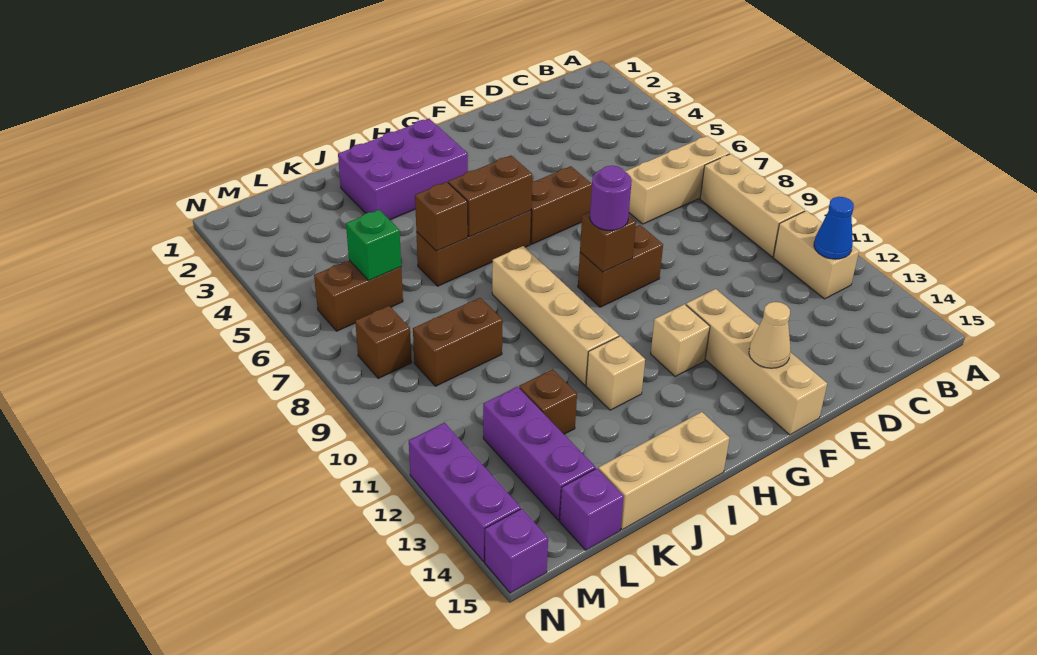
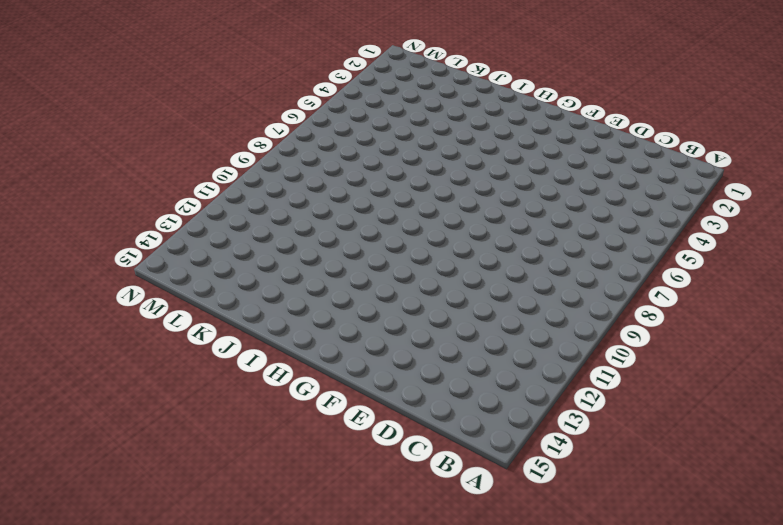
none -> tan 1x3 brick [625,136,730,224]
none -> tan 1x3 brick [700,154,805,257]
none -> tan 1x2 brick [773,211,859,299]

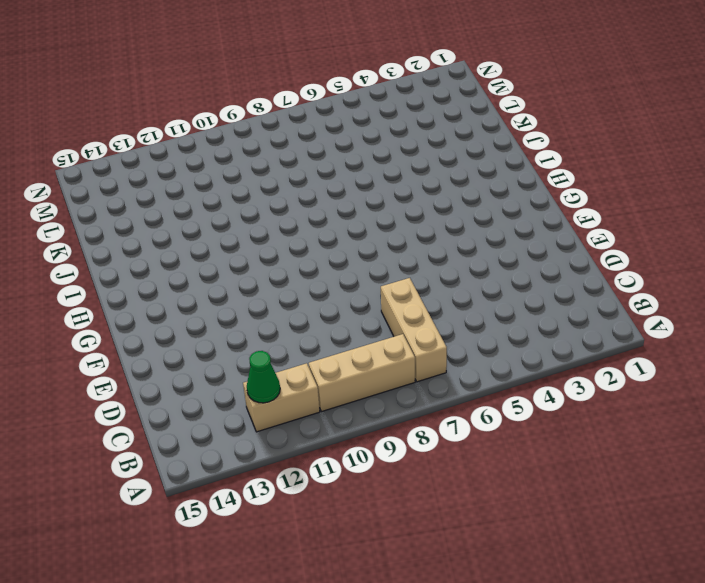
green 1x1 cone [247,351,280,403] -> blue 1x1 cone [814,197,854,259]
none -> brown 1x2 brick [530,166,592,244]
none -> brown 1x2 brick [578,225,663,307]
none -> tan 1x4 brick [686,289,827,435]

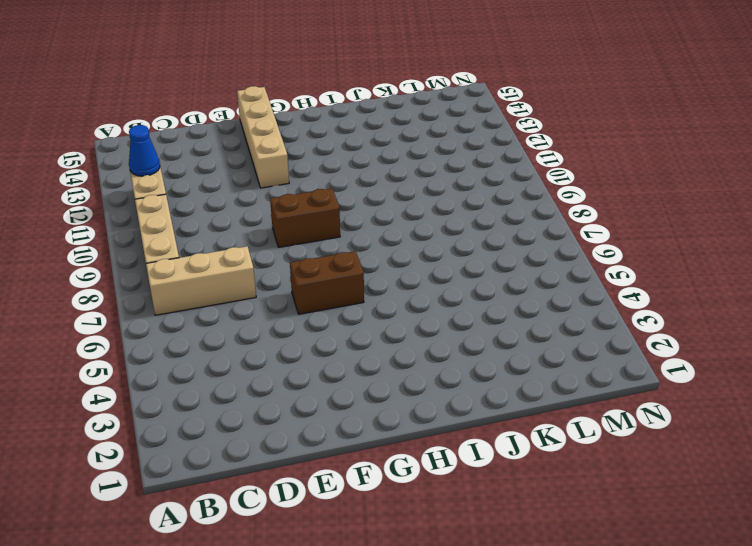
none -> tan 1x1 brick [651,304,710,377]
none -> purple 2x3 brick [338,119,468,220]
none -> brown 1x3 brick [416,210,531,286]

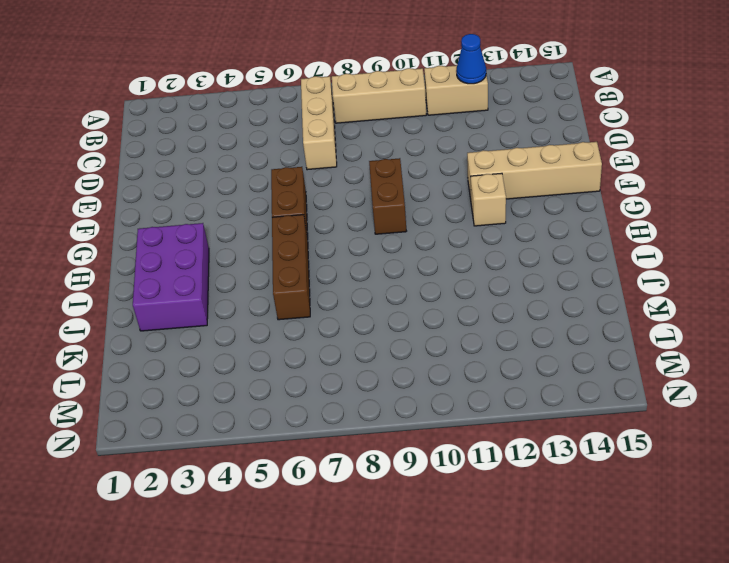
none -> tan 1x4 brick [492,246,619,385]
none -> tan 1x1 brick [586,336,645,410]
none -> tan 1x3 brick [598,412,729,530]

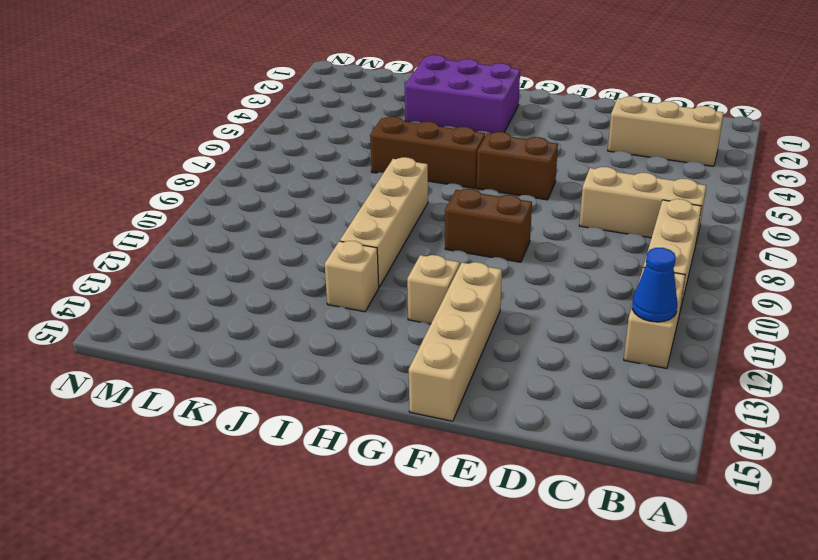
tan 1x3 brick [608,96,724,166] -> tan 1x3 brick moved to [598,412,729,530]
none -> brown 1x2 brick [413,298,503,386]
none -> brown 1x1 brick [519,369,577,434]
none -> brown 1x2 brick [314,260,403,331]

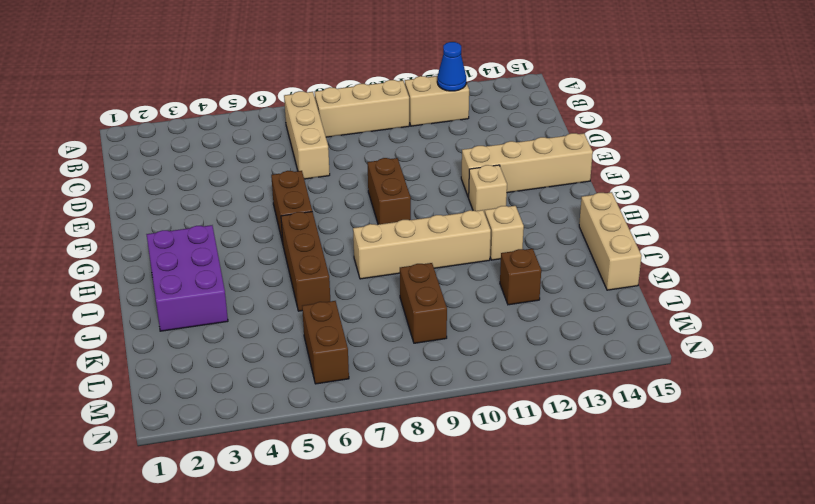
none -> purple 1x3 brick [483,387,595,520]
none -> purple 1x1 brick [560,468,624,550]
none -> brown 1x1 brick [355,306,412,378]

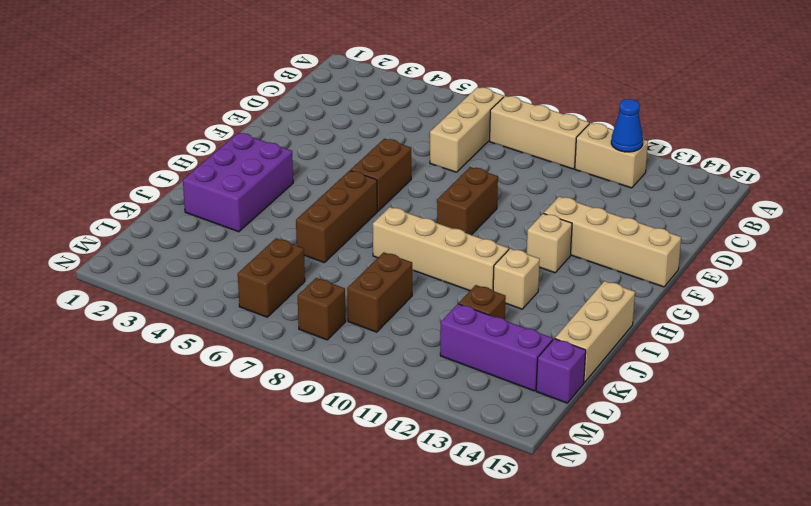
none -> purple 1x3 brick [409,423,521,561]
none -> purple 1x1 brick [485,509,548,593]
none -> tan 1x1 cone [749,302,791,368]

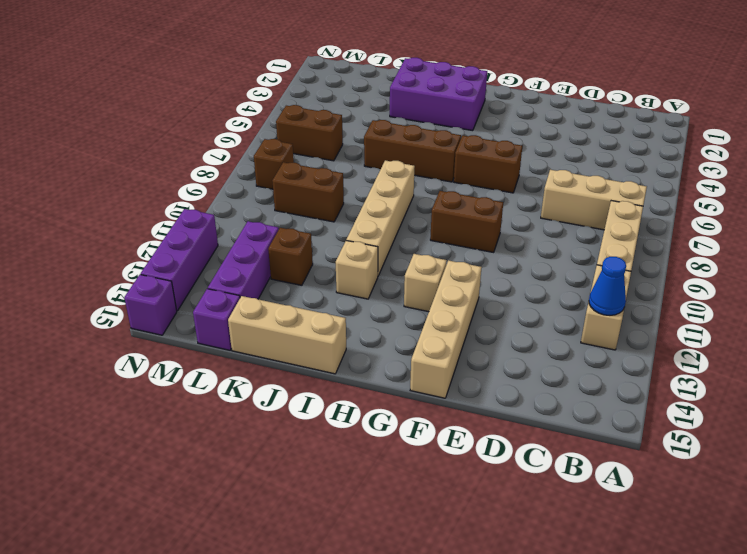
none -> tan 1x1 cone [749,302,791,368]
none -> brown 1x1 brick [580,212,636,272]
none -> brown 1x2 brick [448,156,532,237]

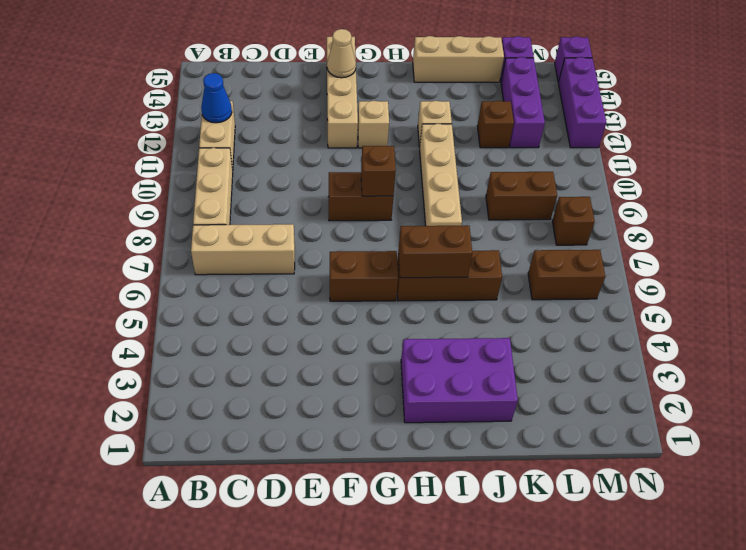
none -> brown 1x1 brick [415,182,468,251]
none -> green 1x1 brick [346,210,401,280]
none -> purple 1x1 round brick [590,166,632,230]

